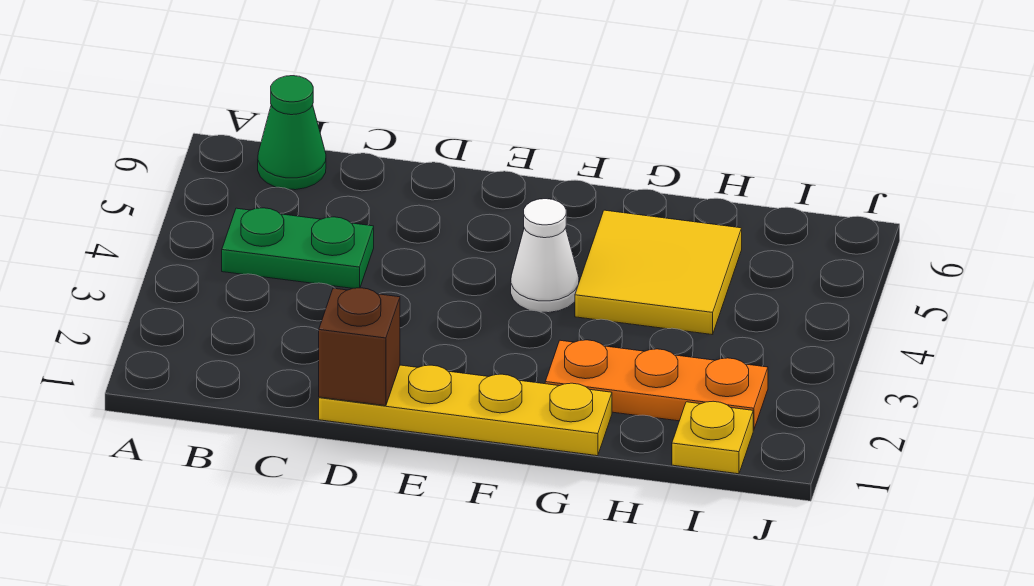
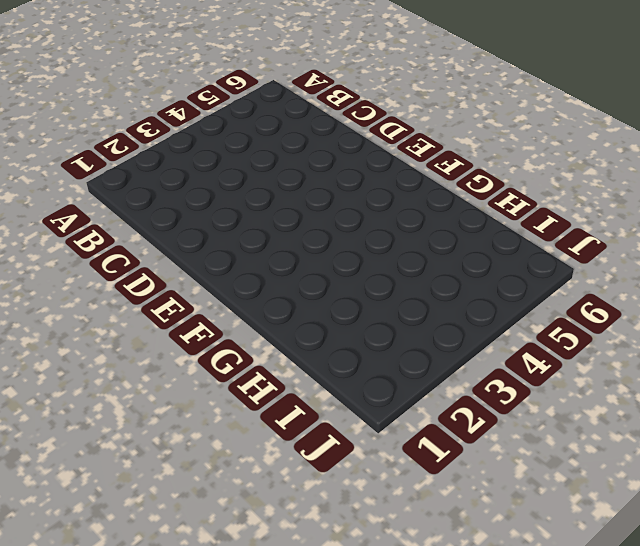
none -> green 1x2 plate [222,208,374,288]
none -> green 1x1 cone [258,76,326,190]

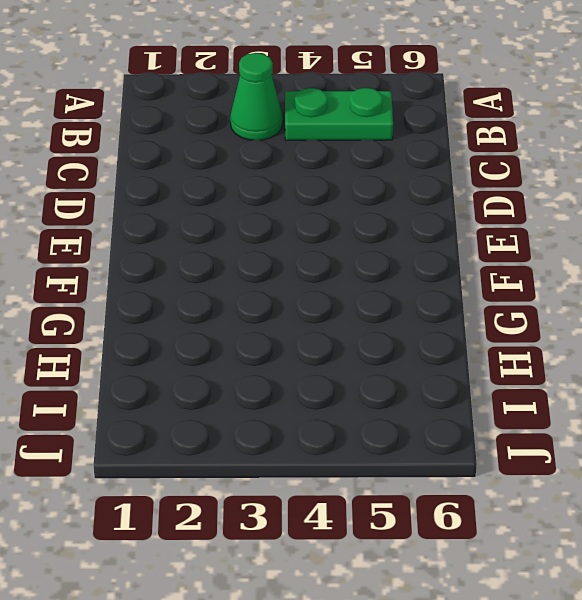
green 1x1 cone [230,53,283,140] -> green 1x1 cone moved to [258,76,326,190]
green 1x2 plate [285,88,393,140] -> green 1x2 plate turned to [222,208,374,288]
none -> yellow 1x4 plate [319,365,612,456]
none -> white 1x1 cone [511,199,579,313]

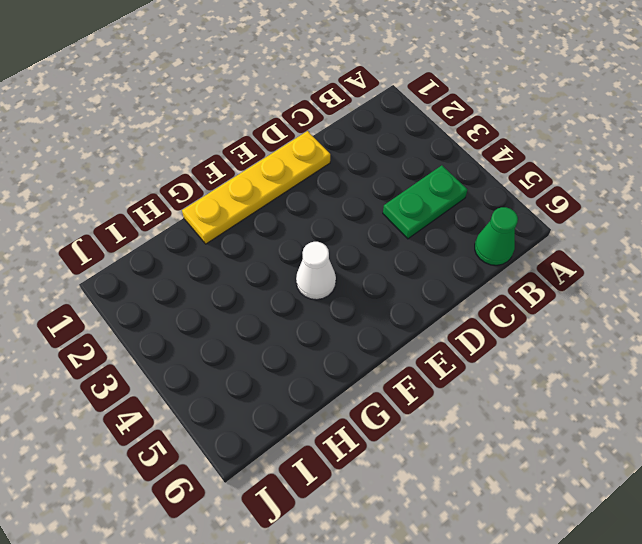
none -> orange 1x3 plate [545,340,768,430]
none -> yellow 2x2 tile [575,210,742,335]

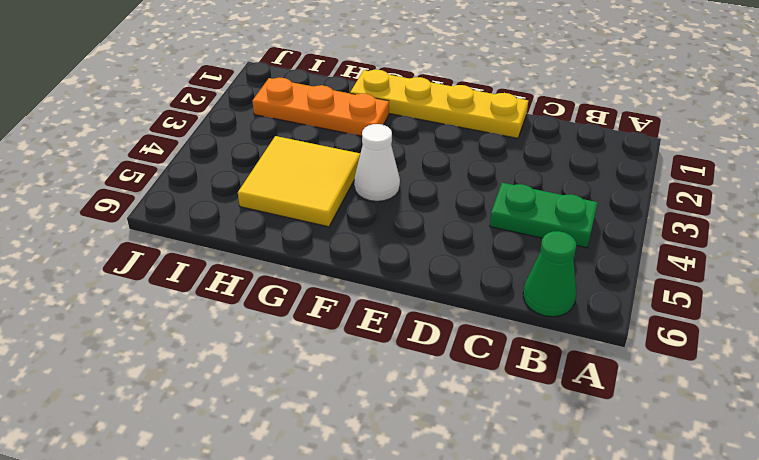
none -> yellow 1x1 plate [672,401,753,474]
none -> brown 1x1 brick [319,288,400,406]

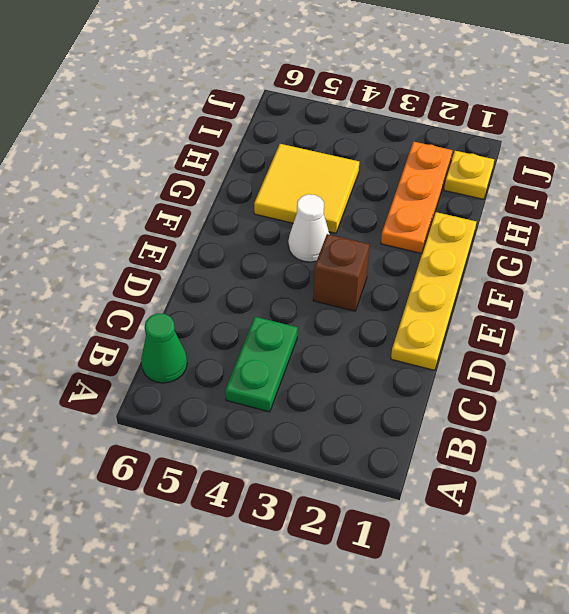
brown 1x1 brick [313,234,370,311] -> brown 1x1 brick moved to [319,288,400,406]

